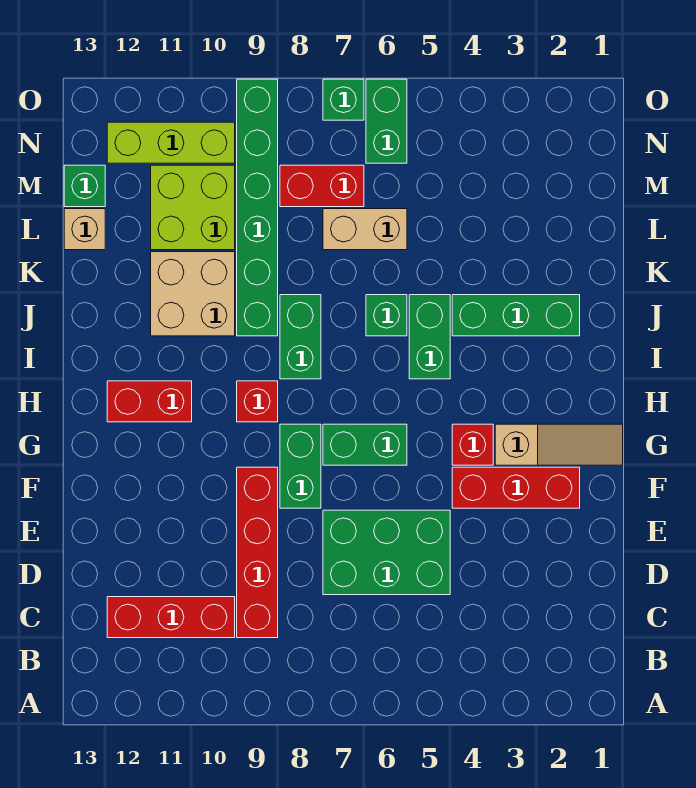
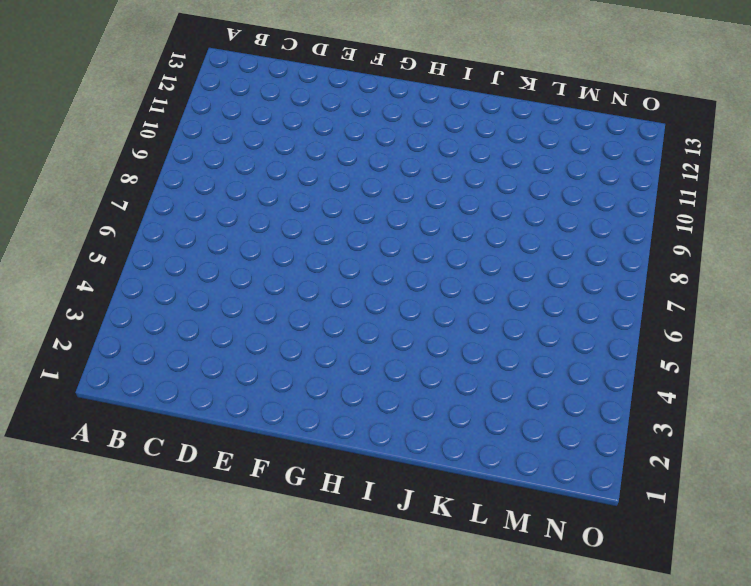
none -> red 1x4 brick [237,467,278,638]
none -> red 1x3 brick [107,597,235,638]
none -> green 2x3 brick [323,510,450,595]

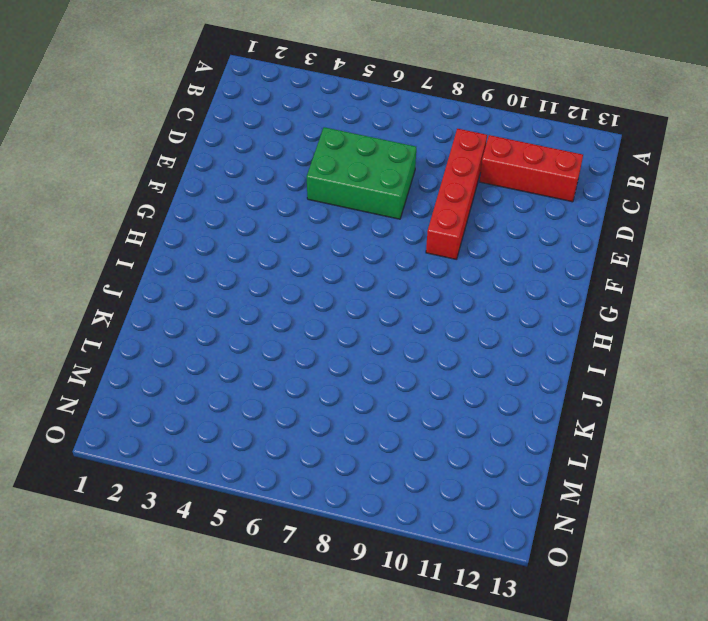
none -> red 1x3 brick [452,467,580,508]
none -> green 1x2 brick [280,424,321,508]
none -> tan 1x3 slope [495,424,623,465]

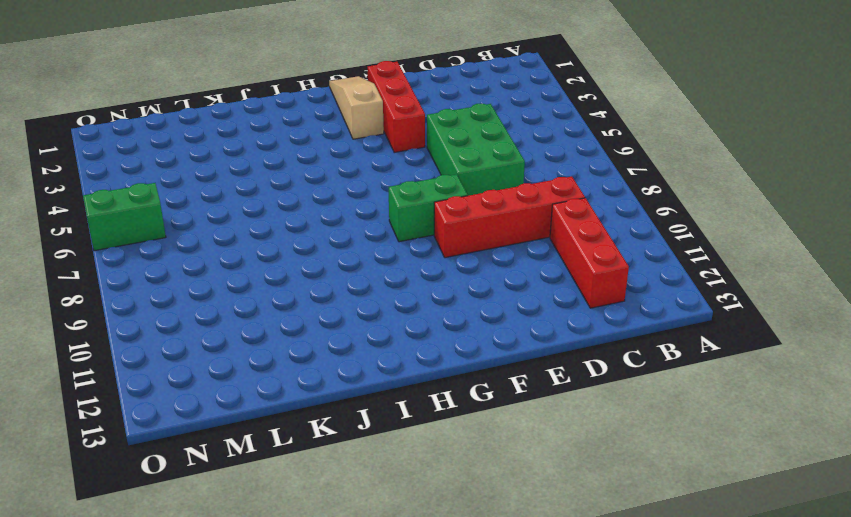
none -> red 1x1 brick [452,424,493,465]
none -> green 1x2 brick [323,424,407,465]
none -> red 1x1 brick [237,381,278,422]

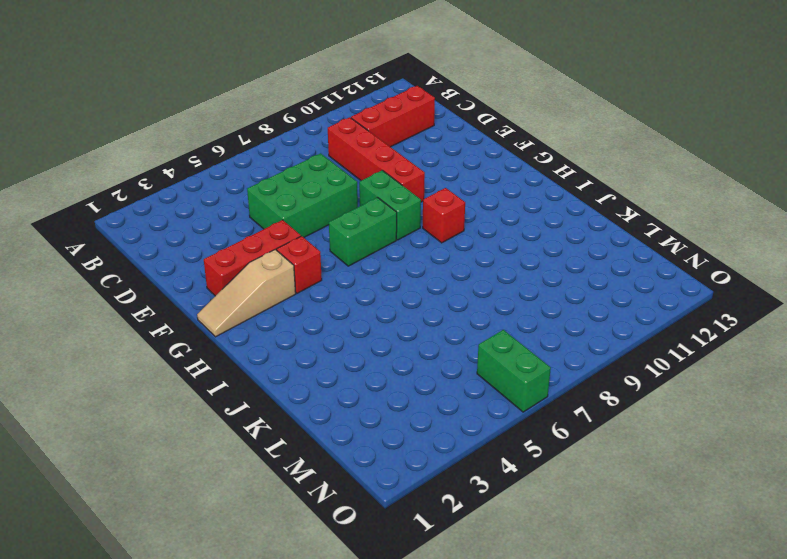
none -> red 1x2 brick [107,381,192,422]
none -> green 1x2 brick [409,295,450,379]
none -> green 1x2 brick [280,295,321,379]

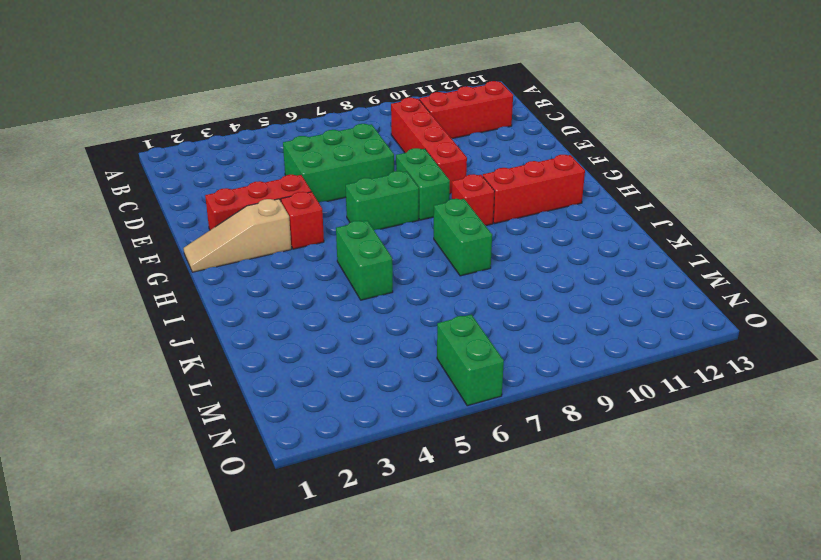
red 1x3 brick [483,155,585,224] -> red 1x2 brick [107,381,192,422]
none -> green 1x3 brick [452,295,580,336]
none -> green 1x1 brick [366,295,407,336]
none -> green 1x6 brick [237,79,278,336]

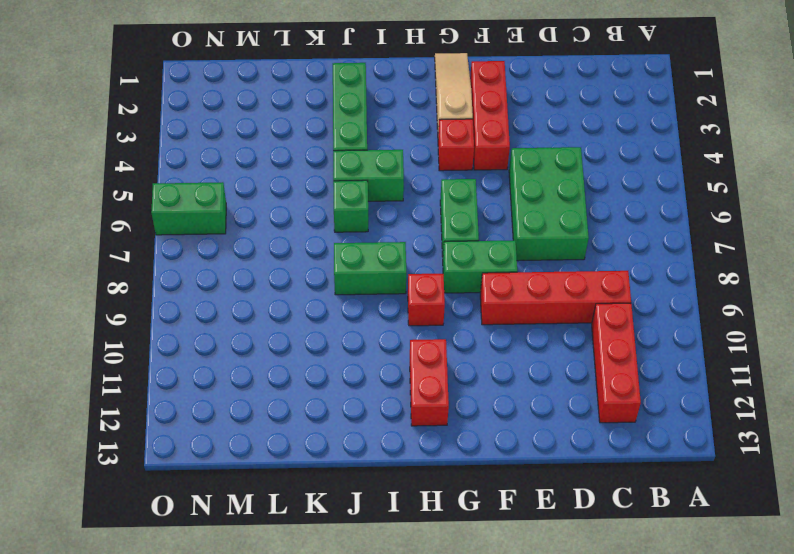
none -> green 1x6 brick [237,79,278,336]
none -> tan 2x2 brick [151,252,235,336]
none -> tan 1x2 brick [323,209,407,250]

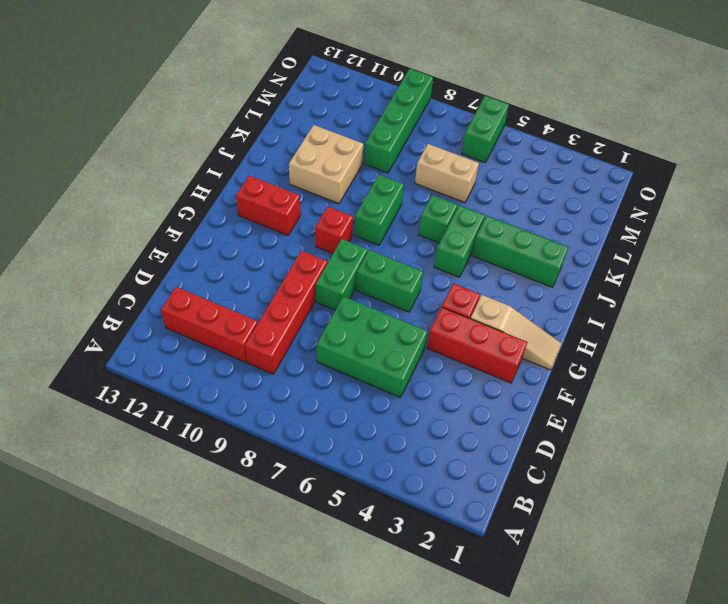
green 1x4 brick [364,69,433,173] -> green 1x6 brick [237,79,278,336]
none -> lime 2x2 brick [151,165,235,250]
none -> tan 1x1 brick [64,209,105,250]
none -> red 1x2 brick [280,165,364,207]

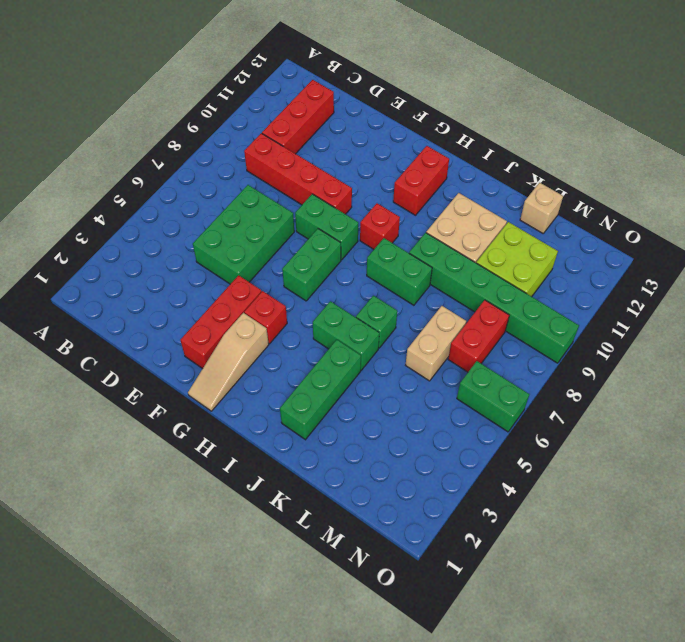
none -> green 1x1 brick [64,165,105,207]
none -> lime 1x3 brick [107,122,235,163]
none -> green 1x1 brick [323,79,364,120]

